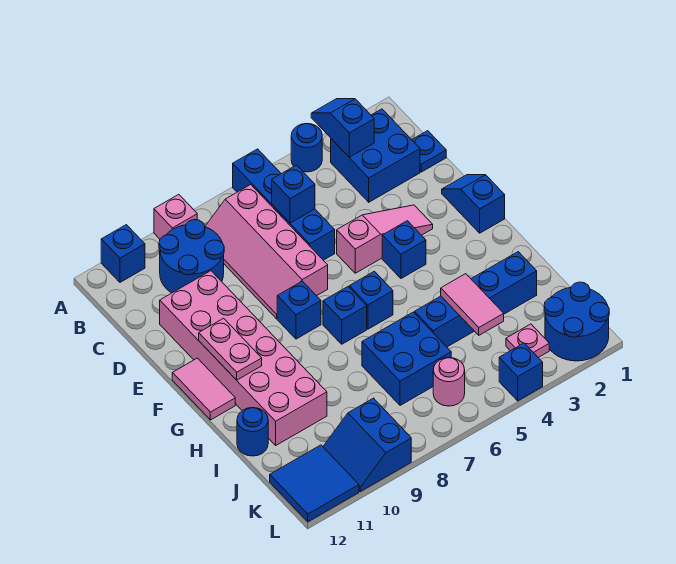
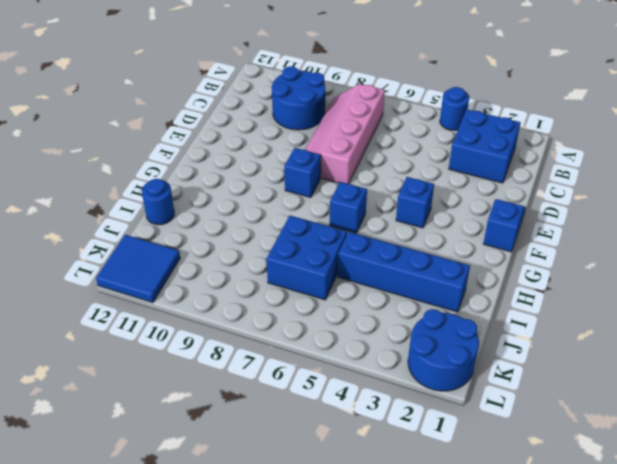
none -> blue 1x4 brick [233,149,335,260]
none -> pink 1x1 brick [154,194,197,239]
none -> blue 1x1 brick [101,225,145,282]

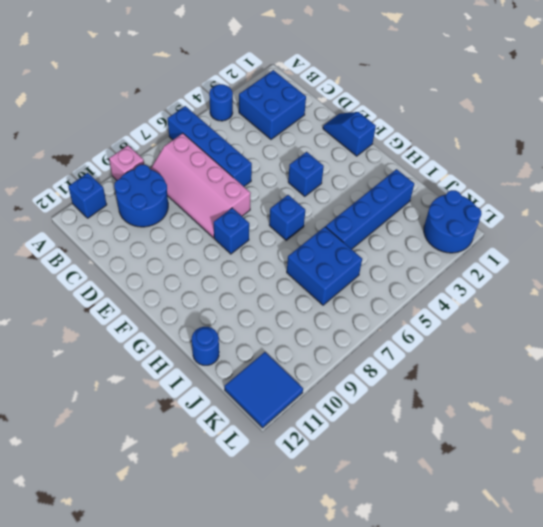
none -> blue 1x1 plate [412,131,446,172]
none -> pink 2x6 brick [160,271,327,445]
none -> pink 1x3 slope [337,205,433,273]

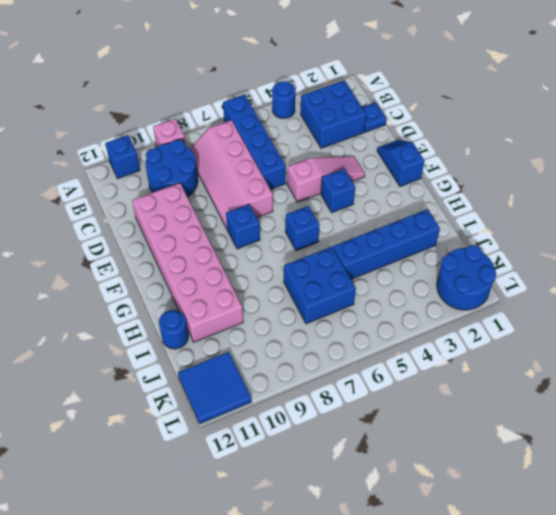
none -> pink 1x2 tile [172,358,235,420]
none -> blue 1x1 brick [323,287,367,344]
none -> pink 1x1 plate [506,324,549,358]

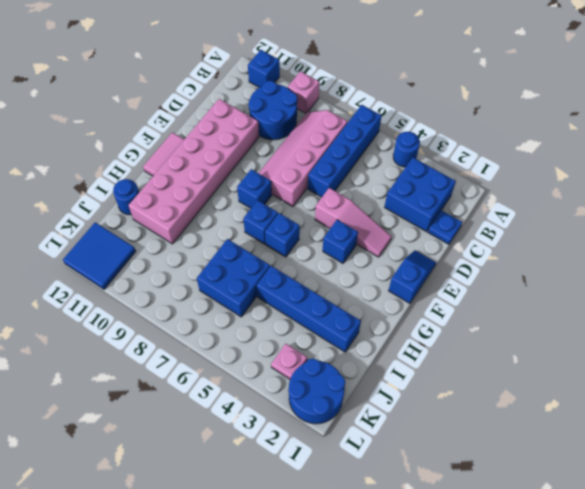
none -> pink 1x1 round brick [433,358,465,406]
none -> blue 2x2 slope [323,398,411,492]
none -> blue 1x1 brick [499,343,543,401]

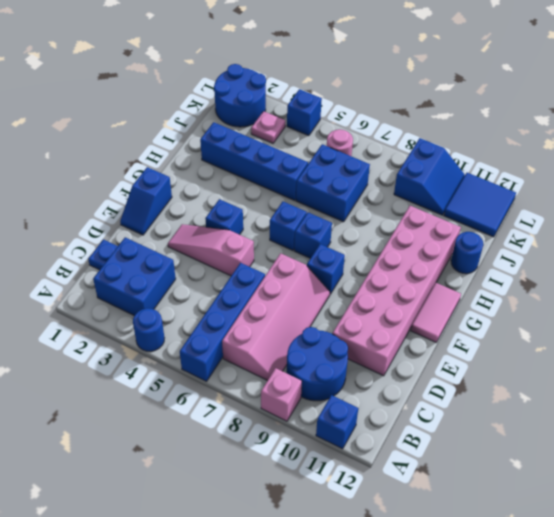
none -> blue 1x2 slope [311,99,374,157]
none -> blue 1x1 brick [272,165,315,223]
none -> pink 1x2 plate [199,318,262,380]

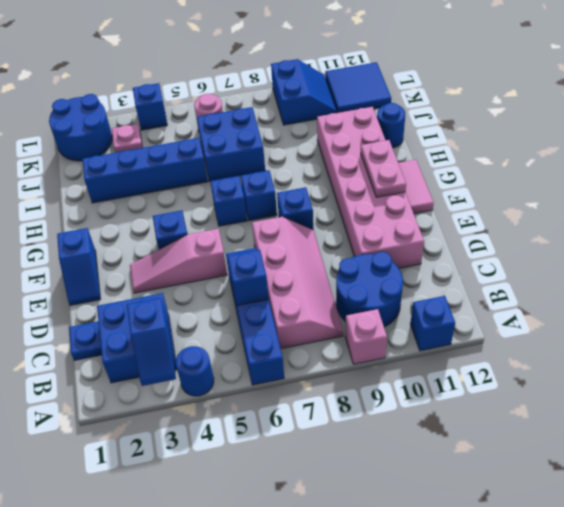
none -> pink 1x2 tile [441,274,504,335]

